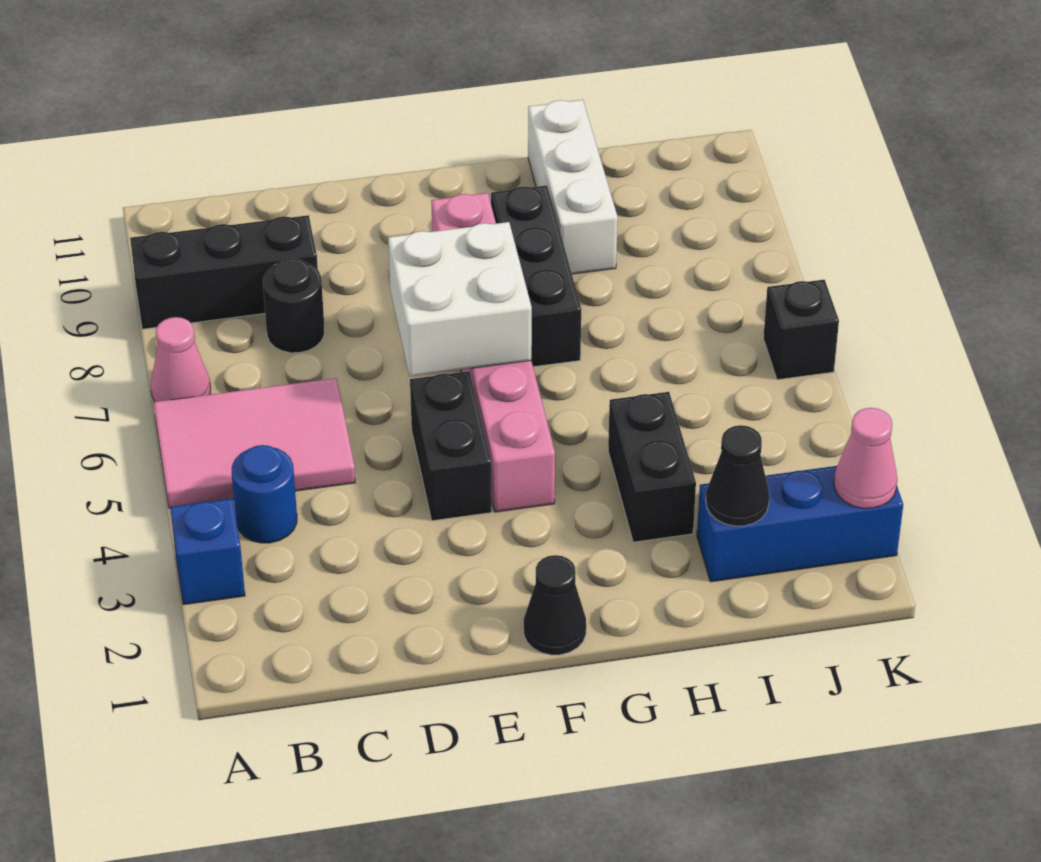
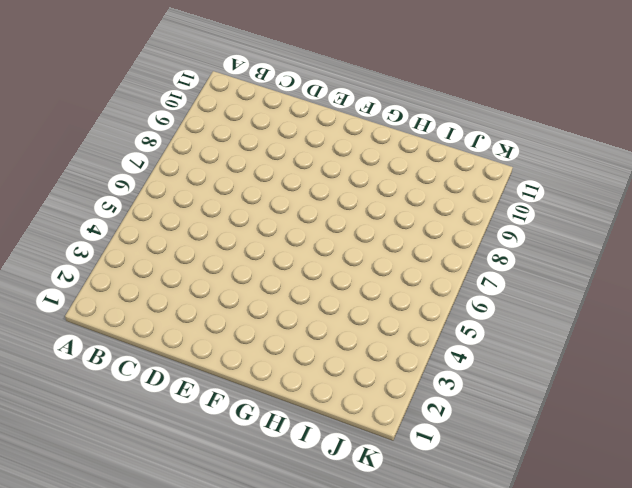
none -> blue 1x1 brick [170,499,245,605]
none -> pink 2x3 tile [153,378,355,508]
none -> pink 1x1 cone [151,317,211,402]

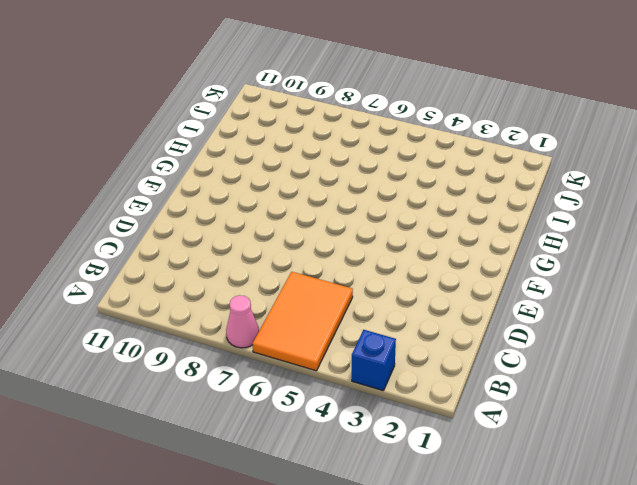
orange 2x3 tile [252,272,353,371] -> pink 2x3 tile [153,378,355,508]
none -> black 1x3 brick [130,215,318,329]
none -> blue 1x1 round brick [232,445,297,543]
none -> black 1x1 round brick [263,258,324,353]

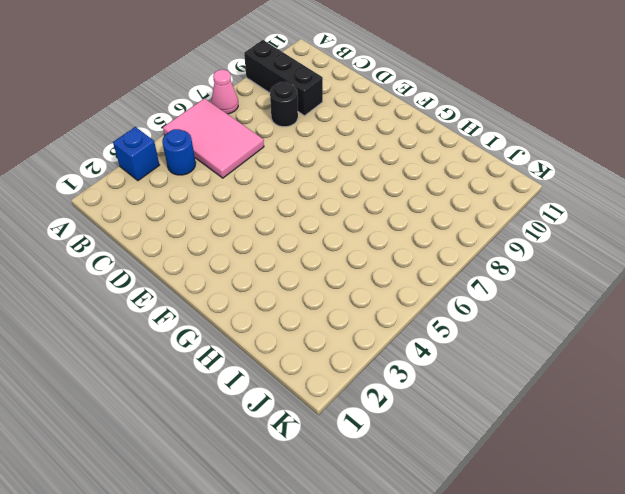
none -> black 1x2 brick [410,371,492,521]
none -> black 1x1 cone [524,555,586,655]
none -> pink 1x6 brick [431,193,555,512]

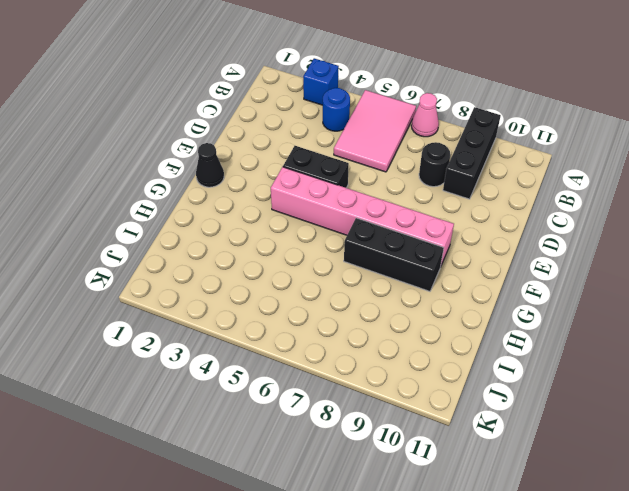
none -> black 1x2 brick [608,392,696,542]
none -> white 1x3 brick [528,100,618,274]
none -> blue 1x3 brick [697,466,903,582]

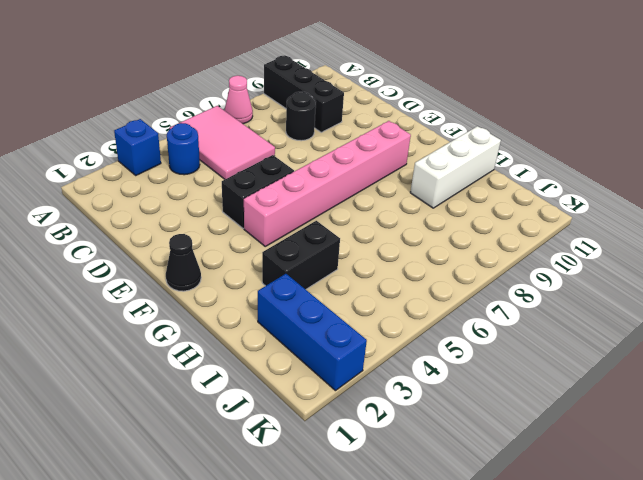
none -> black 1x3 brick [491,186,581,367]
none -> black 1x1 brick [763,280,839,380]
none -> white 2x2 brick [388,222,532,376]

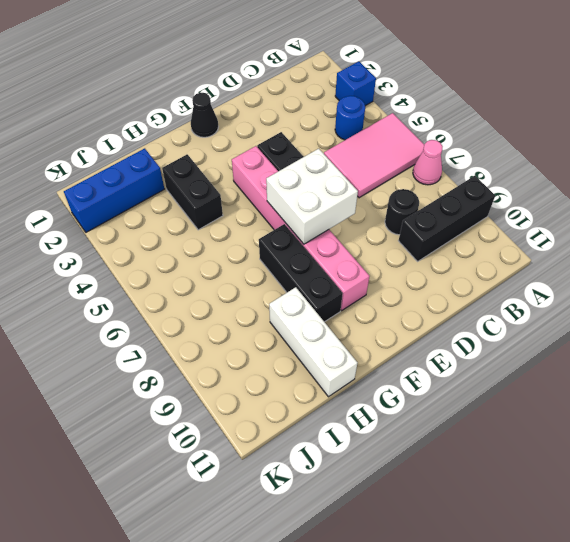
none -> black 1x1 brick [763,280,839,380]
none -> black 1x1 cone [706,425,769,526]
none -> pink 1x1 cone [834,408,898,508]

